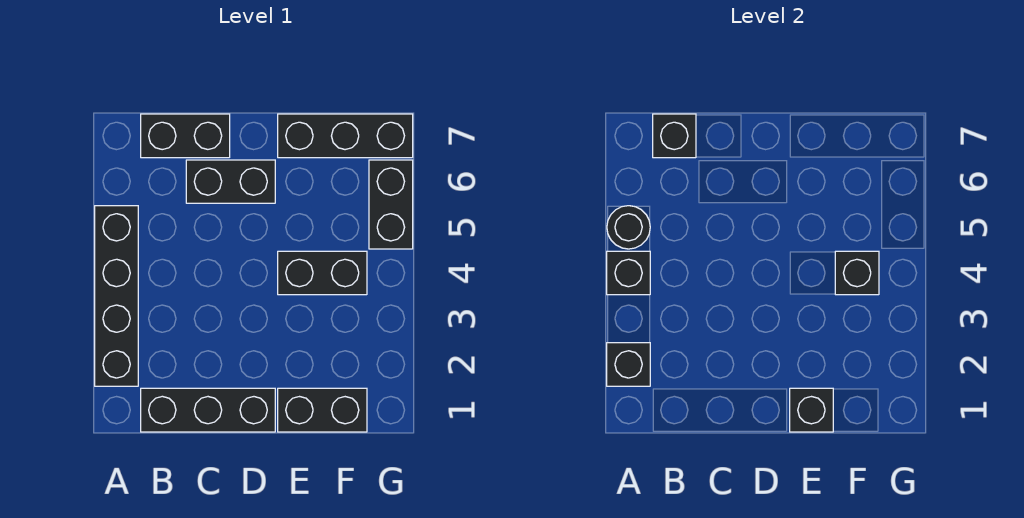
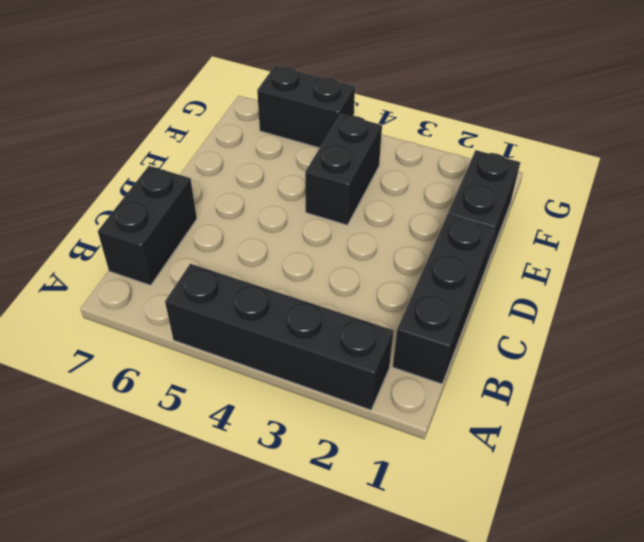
none -> black 1x2 brick [186,160,275,203]
none -> black 1x3 brick [278,114,413,158]
none -> black 1x1 brick [607,343,650,386]

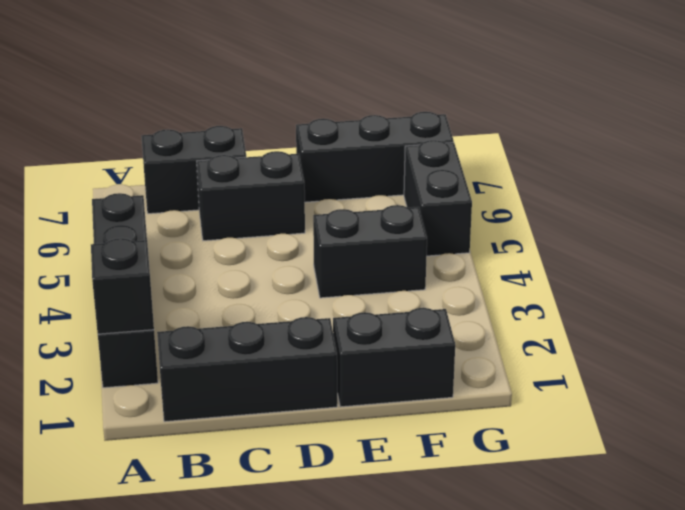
none -> black 1x1 brick [607,251,650,295]
none -> black 1x1 round brick [607,206,650,249]
none -> black 1x1 brick [653,114,696,158]

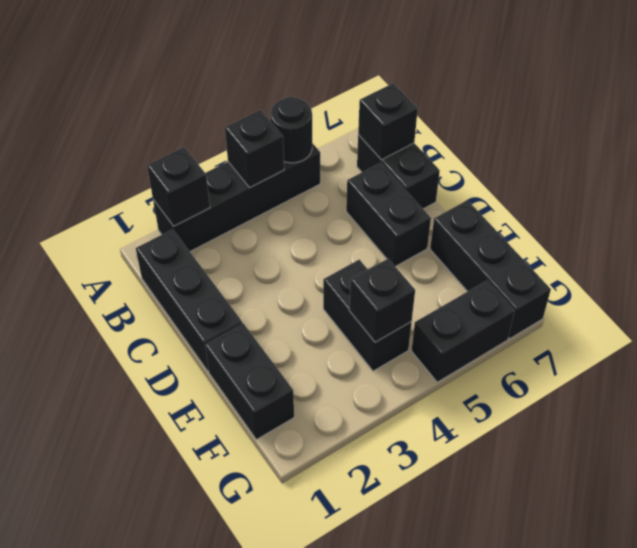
none -> black 1x1 brick [790,388,833,432]

